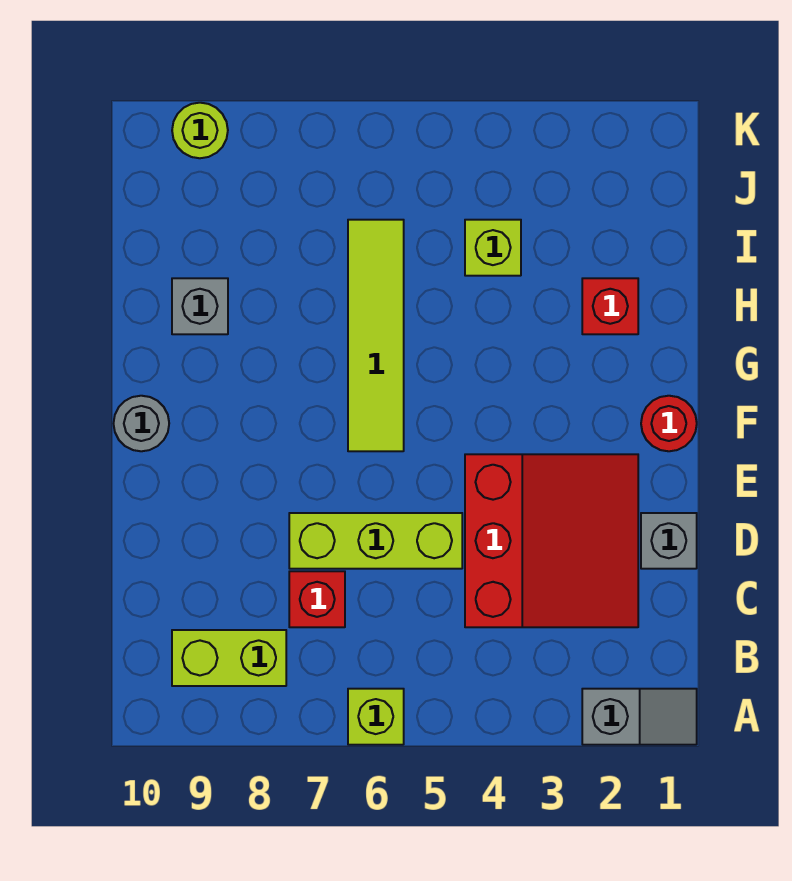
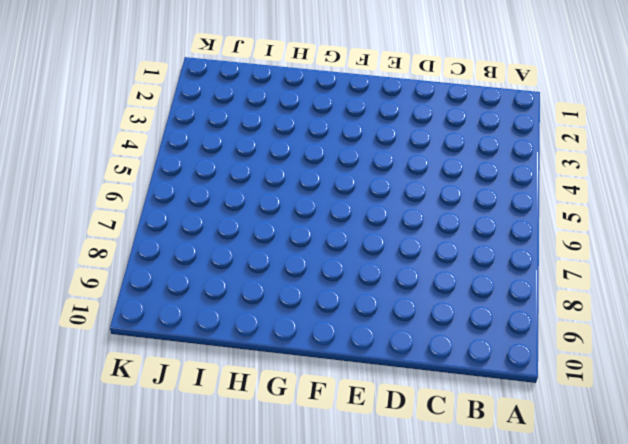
none -> grey 1x2 slope [582,689,697,745]
none -> lime 1x1 brick [348,689,404,745]
none -> lime 1x2 brick [172,630,286,686]

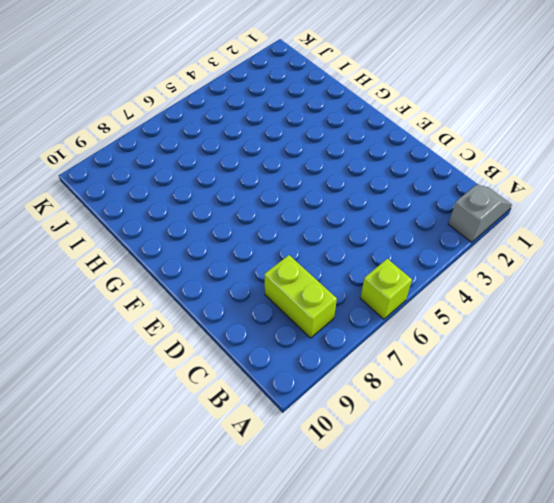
lime 1x2 brick [264,255,337,338] -> lime 1x2 brick turned to [172,630,286,686]
none -> red 3x3 slope [465,454,638,627]
none -> red 1x1 brick [289,571,345,627]
none -> grey 1x1 brick [641,513,697,569]

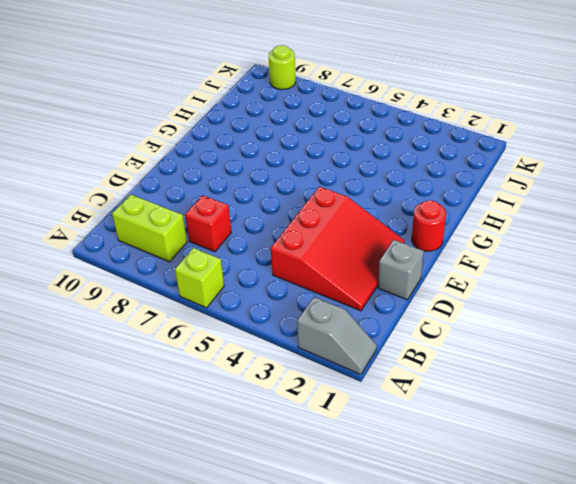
none -> lime 1x3 brick [289,513,462,569]
none -> lime 1x4 tile [348,220,404,451]
none -> grey 1x1 round brick [114,396,169,451]

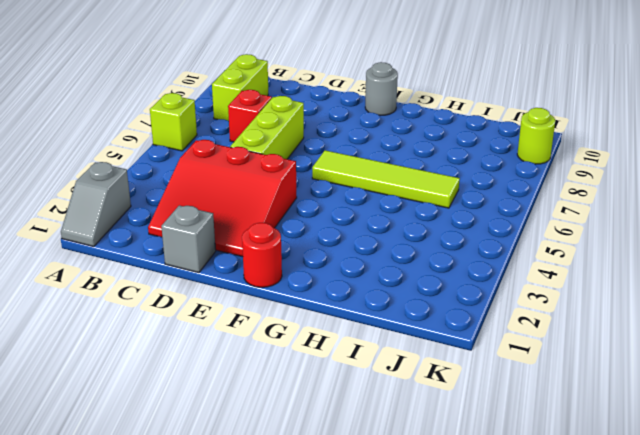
none -> red 1x1 brick [582,278,638,334]
none -> grey 1x1 brick [172,278,228,334]
none -> lime 1x1 brick [465,220,521,276]

